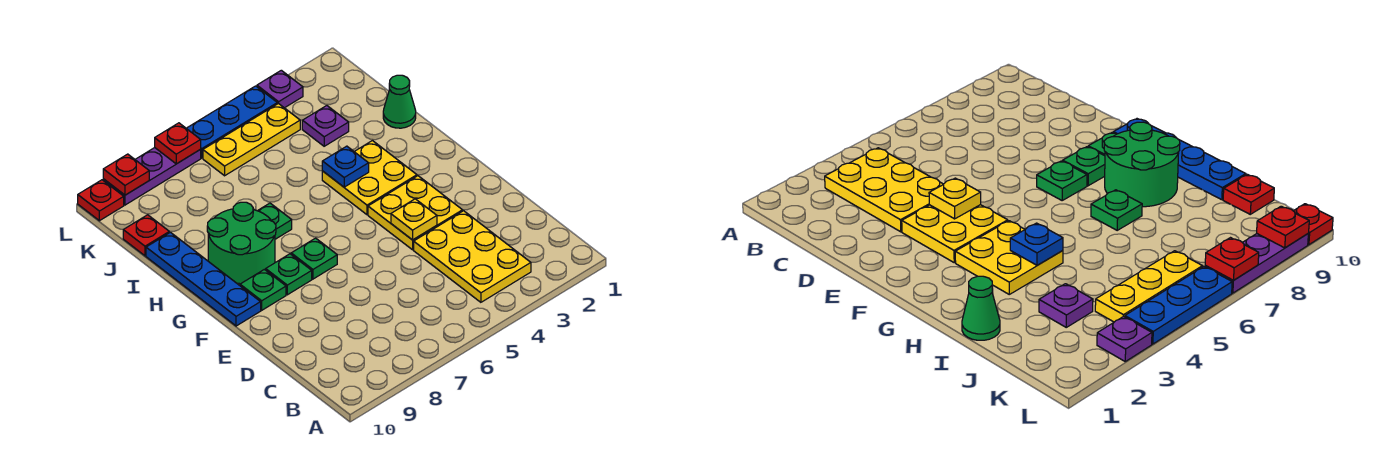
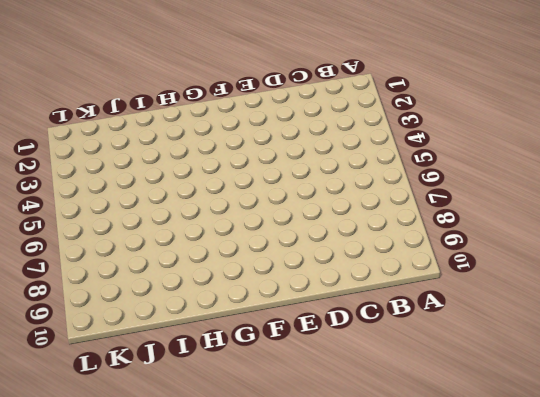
none -> yellow 2x3 plate [414,211,531,302]
none -> yellow 2x2 plate [368,176,463,250]
none -> green 1x1 plate [291,238,337,279]

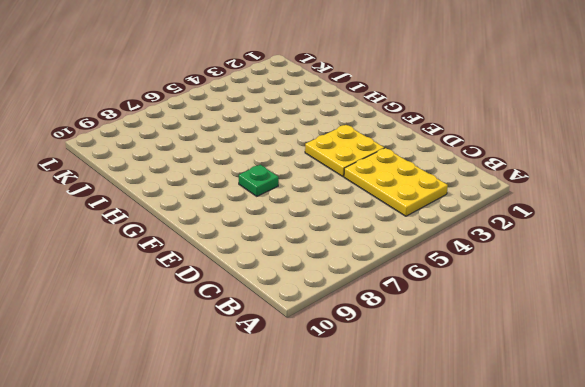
none -> green 1x1 plate [266,254,312,295]
none -> green 1x1 plate [240,269,286,310]
none -> blue 1x4 plate [146,232,261,326]

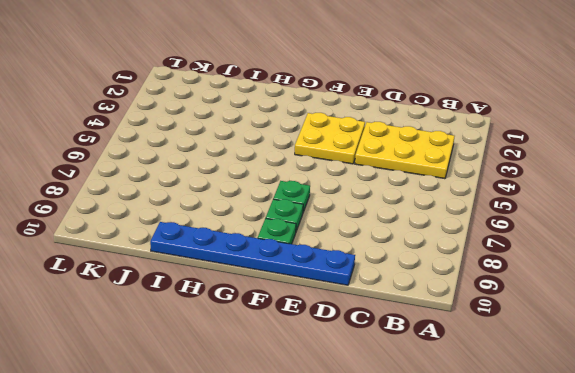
blue 1x6 plate [150,222,355,285] -> blue 1x4 plate [146,232,261,326]
none -> yellow 2x2 plate [322,141,417,215]
none -> green 2x2 round brick [207,202,276,284]
none -> green 1x1 plate [258,203,292,239]

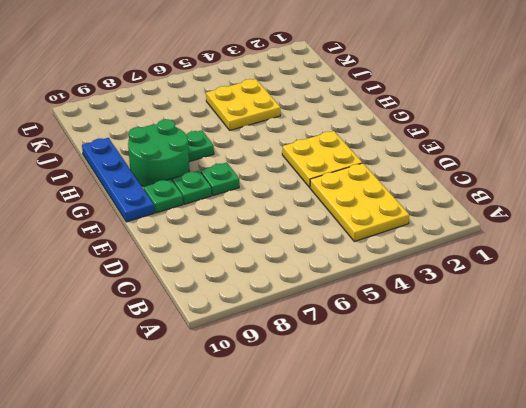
yellow 2x2 plate [206,79,280,130] -> yellow 2x2 plate moved to [322,141,417,215]
none -> green 1x1 cone [383,75,416,128]
none -> purple 1x1 plate [302,106,349,146]
none -> red 1x1 plate [123,215,169,256]

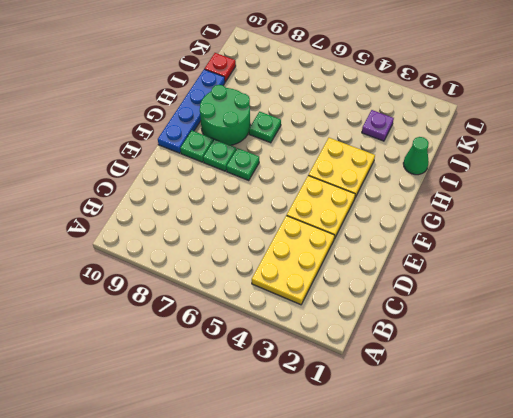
none -> yellow 1x3 plate [203,103,300,176]
none -> purple 1x1 plate [257,70,303,108]
none -> blue 1x3 plate [186,86,277,158]

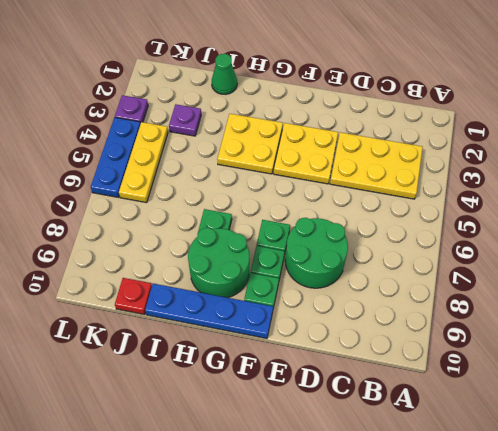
green 2x2 round brick [285,218,348,288] -> none
none -> purple 1x3 plate [103,148,201,205]
none -> red 1x1 plate [78,180,124,221]
none -> yellow 1x1 plate [391,199,437,240]

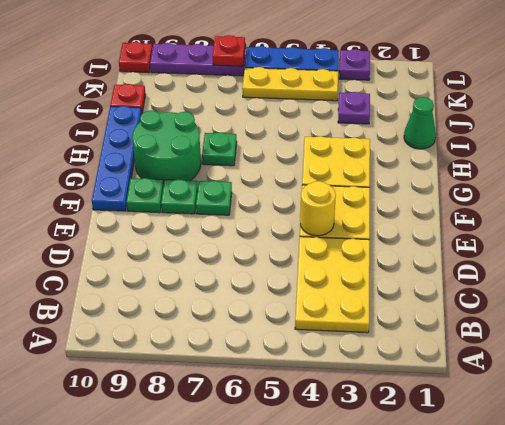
yellow 1x1 round brick [300,181,336,236] -> yellow 1x1 plate [391,199,437,240]
none -> blue 1x1 plate [322,146,369,187]
none -> red 1x1 plate [103,154,149,195]

